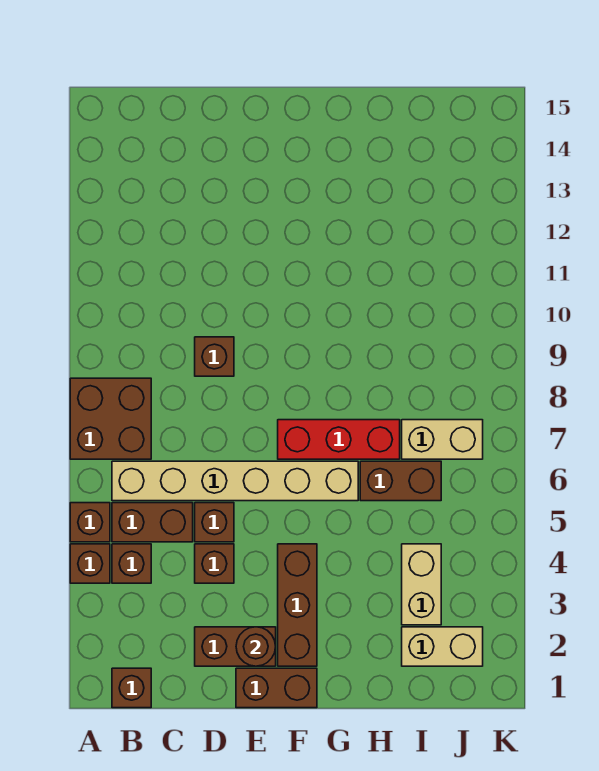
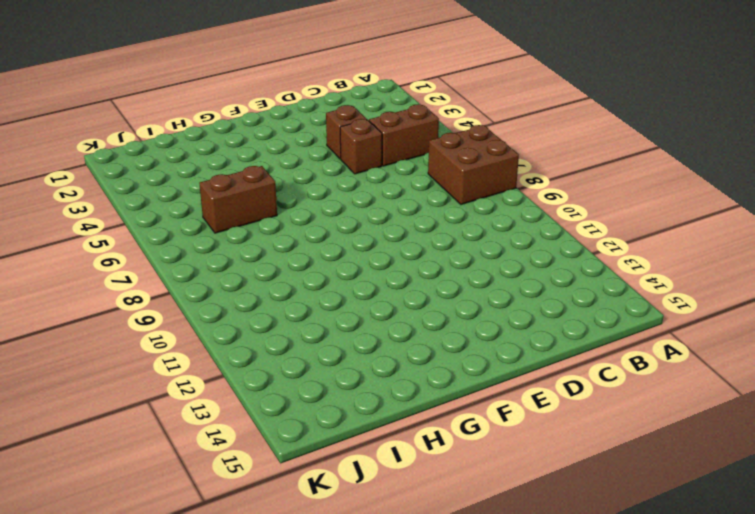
none -> brown 1x1 brick [70,544,110,583]
none -> brown 1x1 brick [70,503,110,542]
none -> brown 1x1 brick [112,668,151,708]

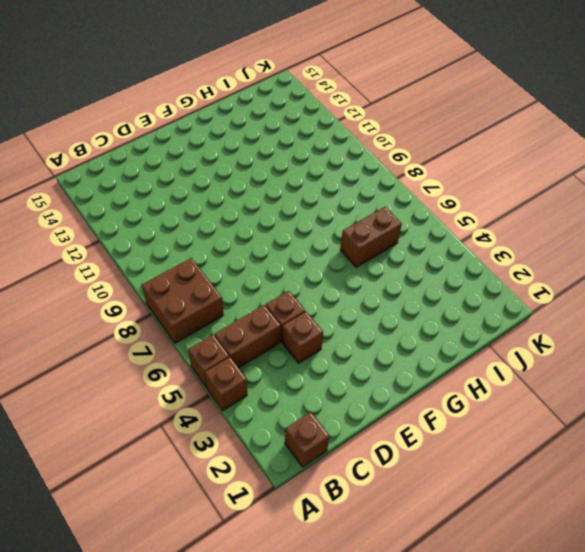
none -> brown 1x1 brick [112,544,151,583]
none -> tan 1x6 brick [112,461,358,501]
none -> brown 1x2 brick [195,627,276,666]

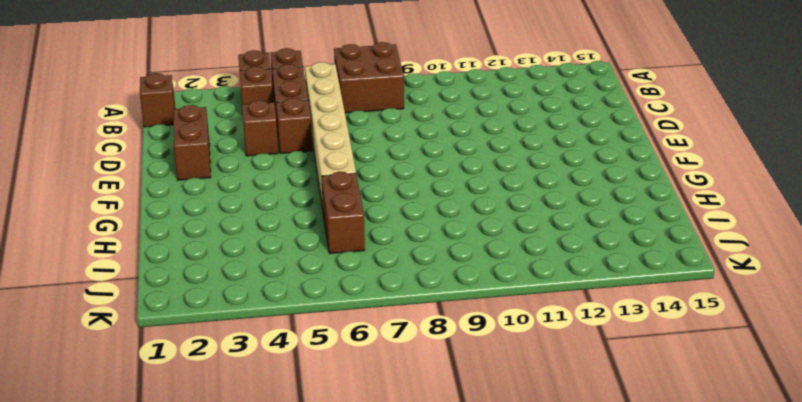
none -> brown 1x1 brick [195,337,234,376]
none -> brown 1x2 brick [236,668,317,708]
none -> brown 1x3 brick [278,544,317,666]

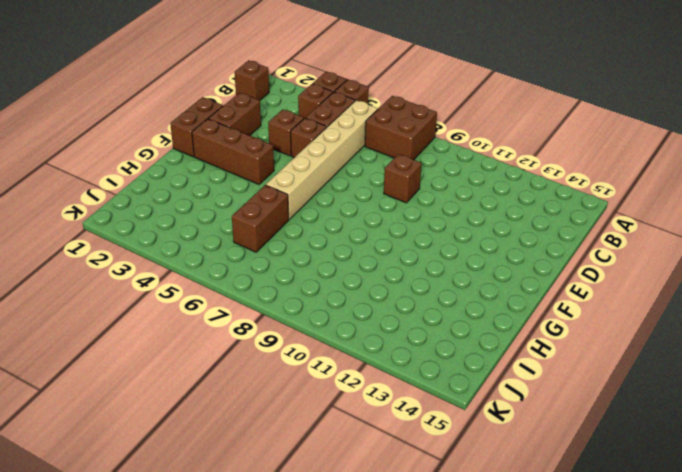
none -> red 1x3 brick [278,420,400,459]
none -> tan 1x2 brick [402,627,483,666]
none -> tan 1x2 brick [402,544,441,625]

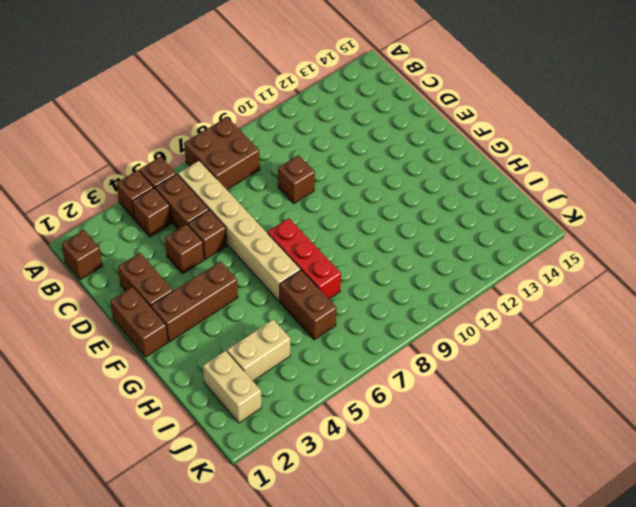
none -> tan 1x2 brick [402,420,483,459]
none -> brown 1x1 round brick [236,627,276,666]

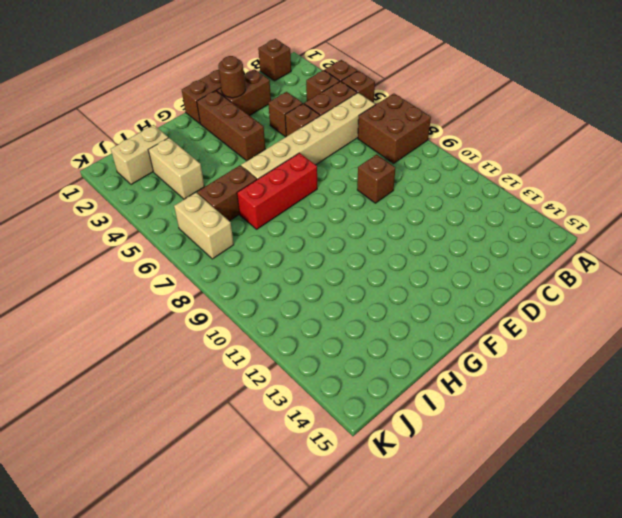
tan 1x2 brick [174,192,234,259] -> tan 1x2 brick turned to [402,420,483,459]

